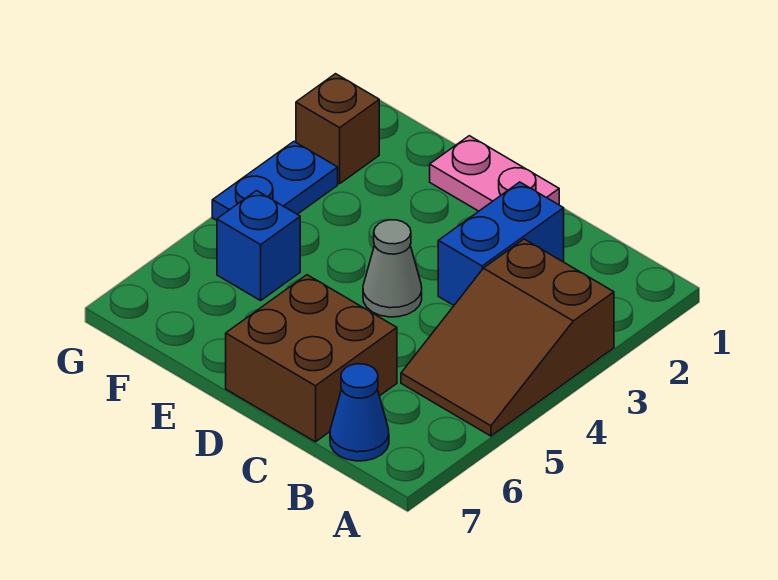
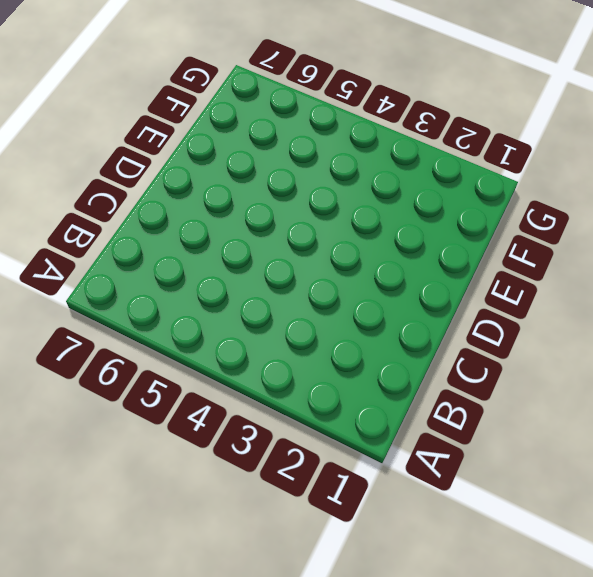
none -> brown 2x3 slope [401,239,614,436]
none -> blue 1x1 cone [330,364,389,461]

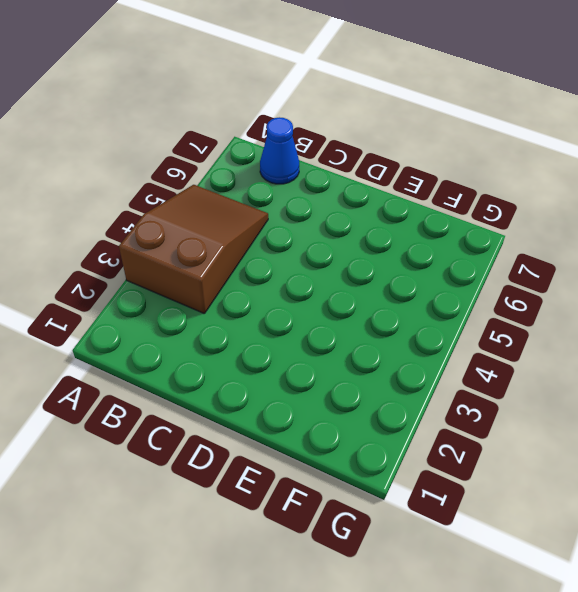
none -> blue 1x2 brick [438,182,564,305]
none -> brown 2x2 brick [226,275,397,442]

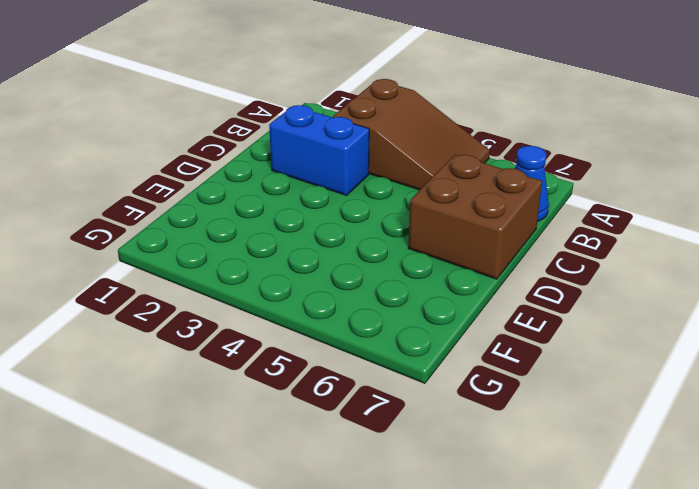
none -> pink 1x2 plate [430,136,559,211]
none -> grey 1x1 cone [363,220,422,317]

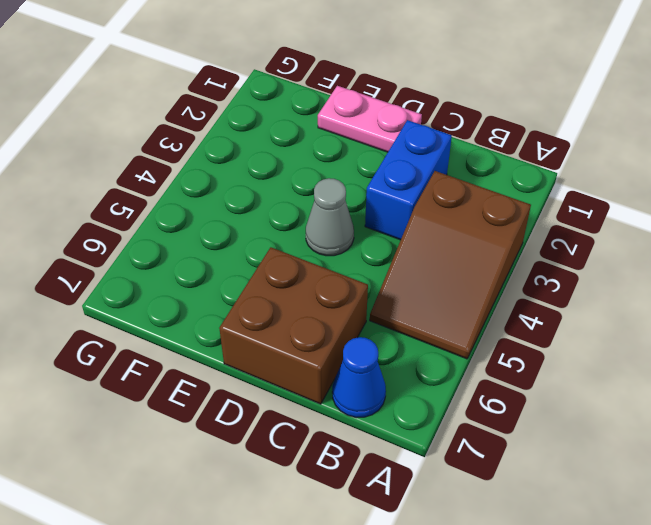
none -> blue 1x1 brick [217,191,300,301]
none -> brown 1x1 brick [296,74,379,184]

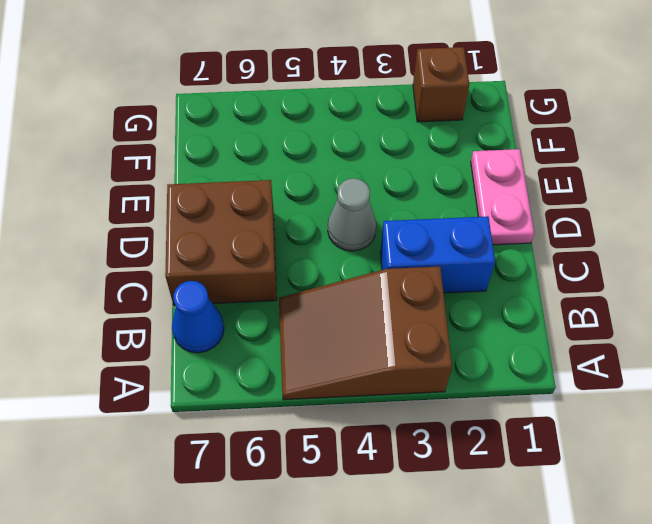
none -> blue 1x1 brick [217,191,300,301]
none -> blue 1x2 plate [212,142,338,220]

